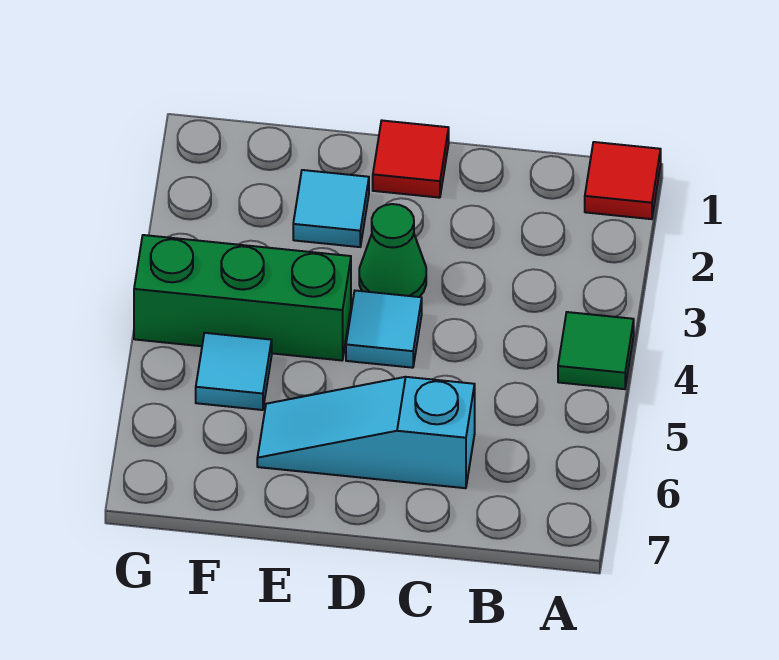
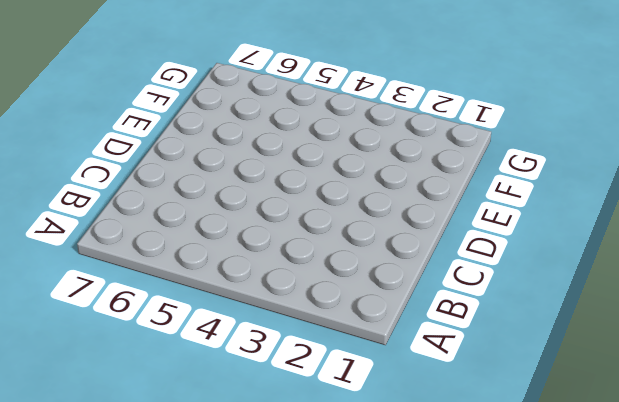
none -> red 1x1 tile [585,142,661,219]
none -> green 1x1 tile [558,312,634,389]

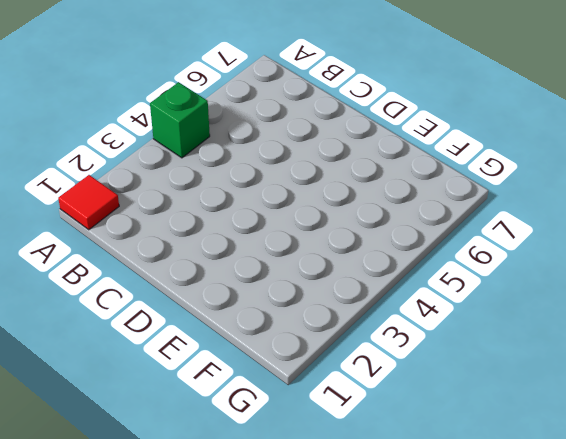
green 1x1 brick [150,82,210,158] -> green 1x1 tile [558,312,634,389]
none -> cyan 1x3 slope [257,377,475,488]
none -> red 1x1 tile [373,121,449,198]

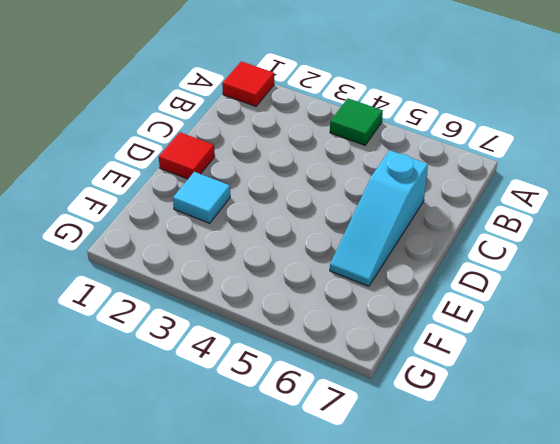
none -> green 1x1 cone [359,204,426,297]
none -> cyan 1x1 tile [346,291,422,368]

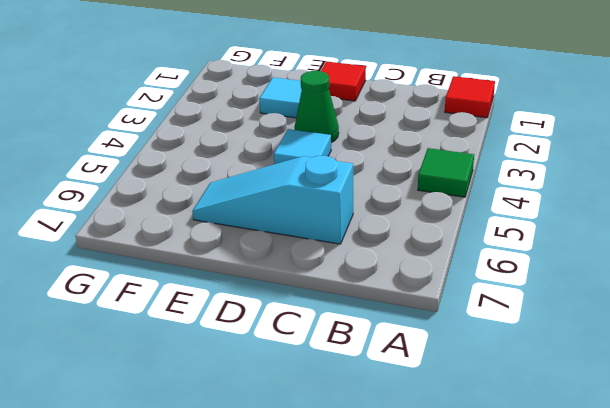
none -> green 1x3 brick [134,235,351,360]
none -> cyan 1x1 tile [196,333,272,410]

